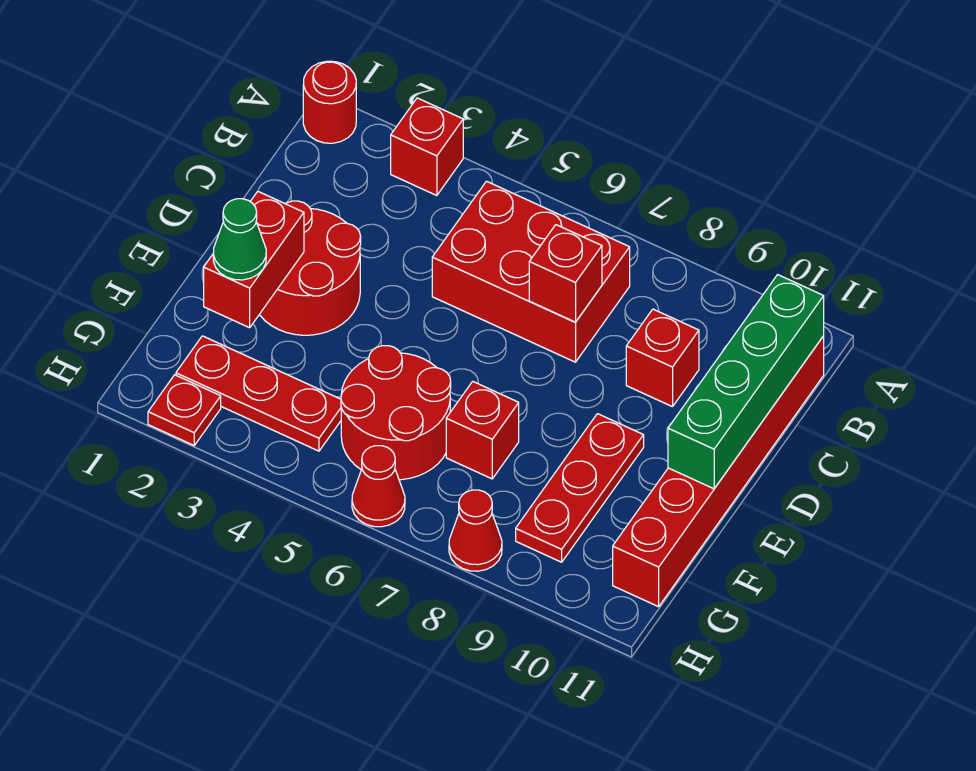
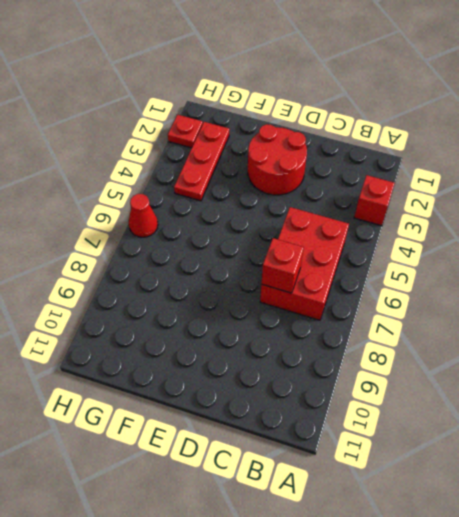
none -> red 1x1 round brick [303,61,356,143]
none -> red 1x6 brick [613,336,824,607]
none -> red 1x1 brick [626,309,699,407]

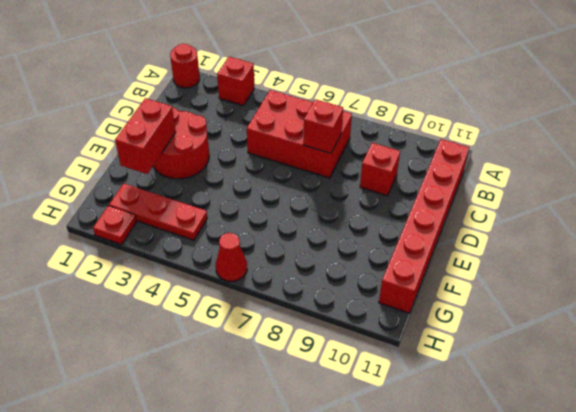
none -> red 1x3 plate [516,414,644,562]
none -> red 2x2 round brick [341,346,451,480]
none -> red 1x1 brick [446,381,519,479]

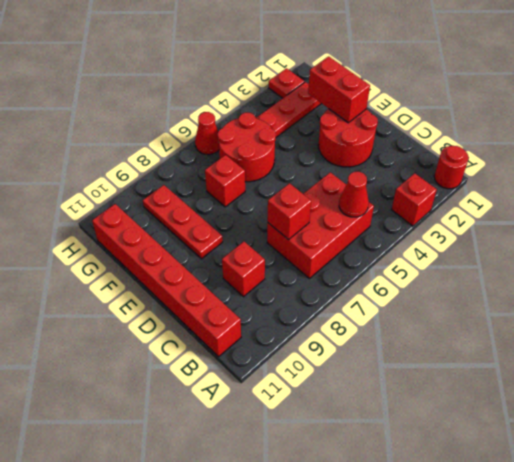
red 1x1 cone [339,172,369,217] -> red 1x1 cone moved to [449,490,502,571]
none -> green 1x4 brick [668,275,824,489]
none -> green 1x1 cone [213,199,266,280]

